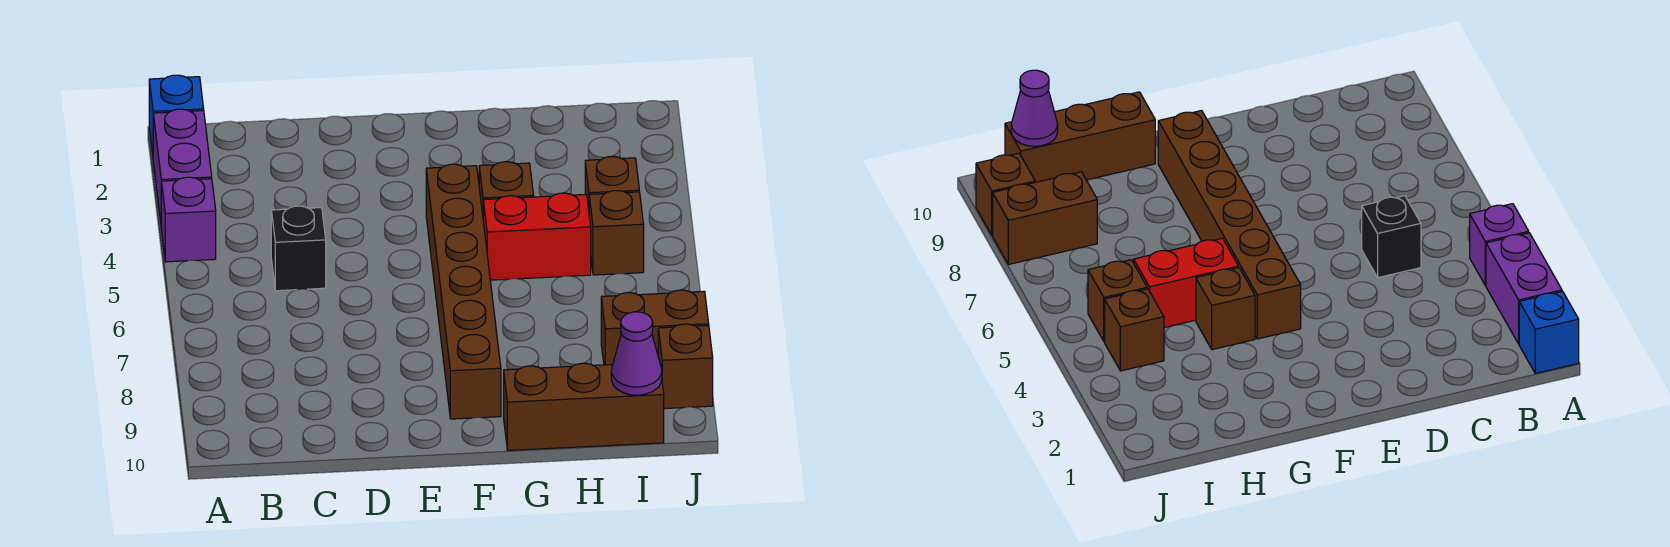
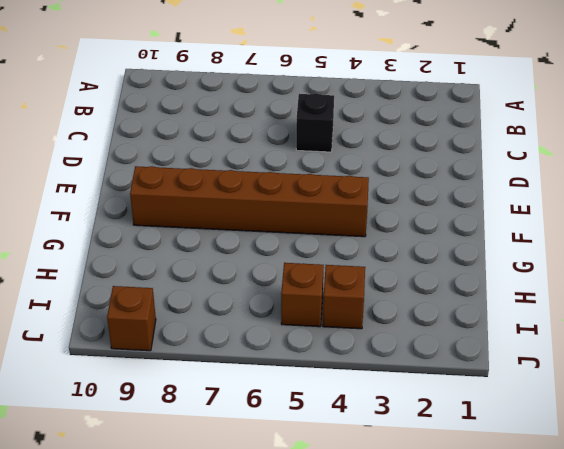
none -> blue 1x1 brick [149,75,204,154]
none -> purple 1x2 brick [153,109,212,221]
none -> purple 1x1 brick [161,177,216,262]

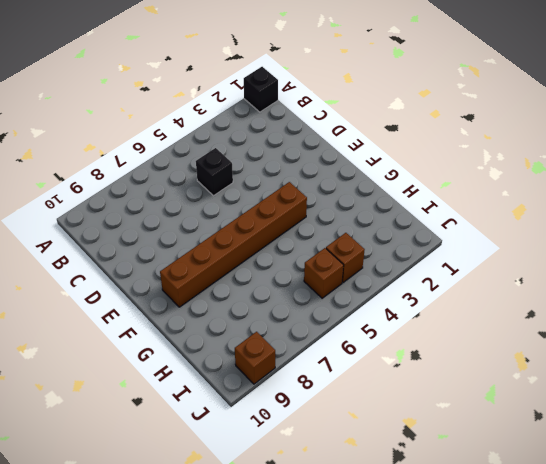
black 1x1 brick [244,67,278,112] -> blue 1x1 brick [149,75,204,154]
none -> purple 1x2 brick [153,109,212,221]
none -> purple 1x1 brick [161,177,216,262]
none -> brown 1x1 brick [479,162,534,214]

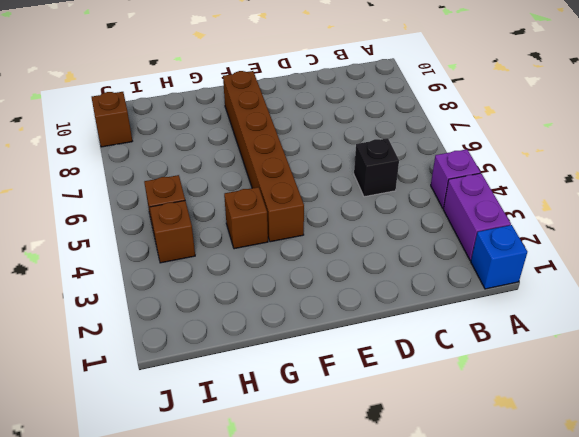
none -> red 1x2 brick [483,193,591,280]
none -> brown 1x3 brick [504,363,664,450]
none -> brown 1x2 brick [601,290,709,365]

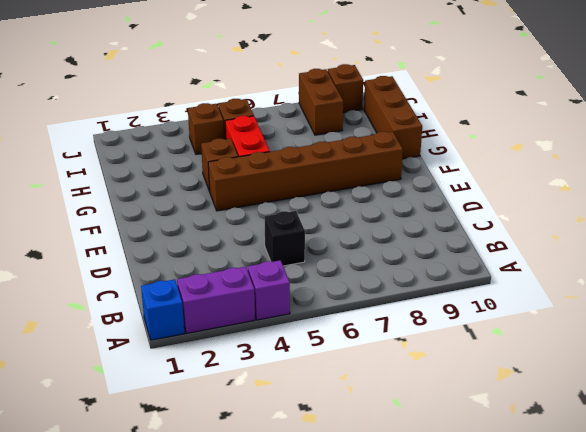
none -> purple 1x1 cone [611,312,662,395]

